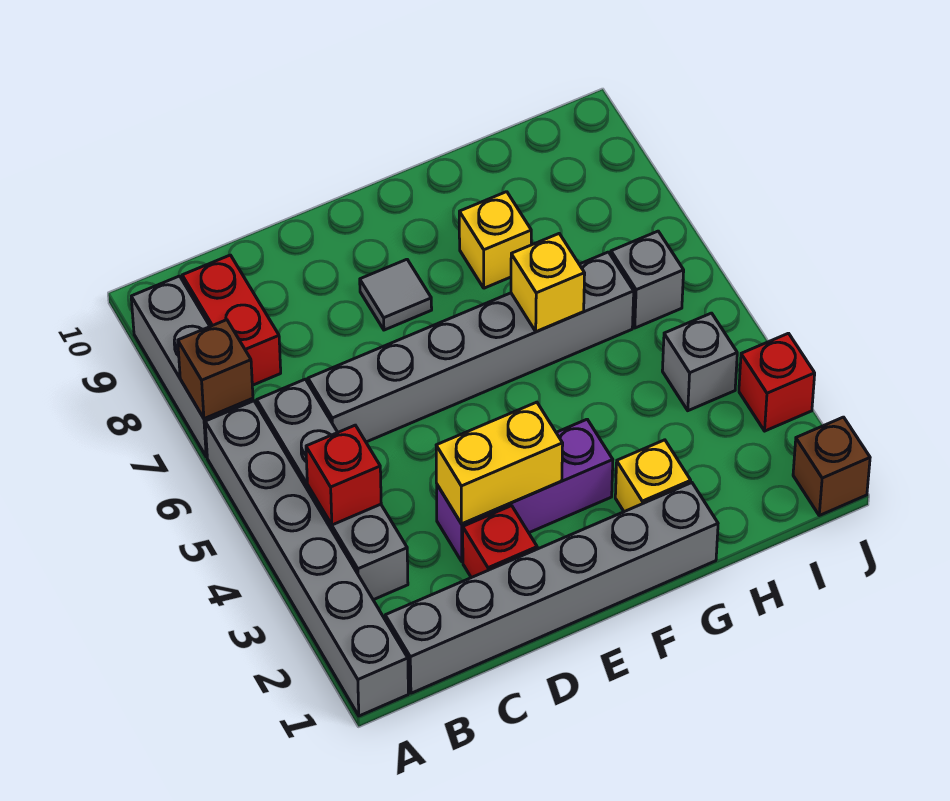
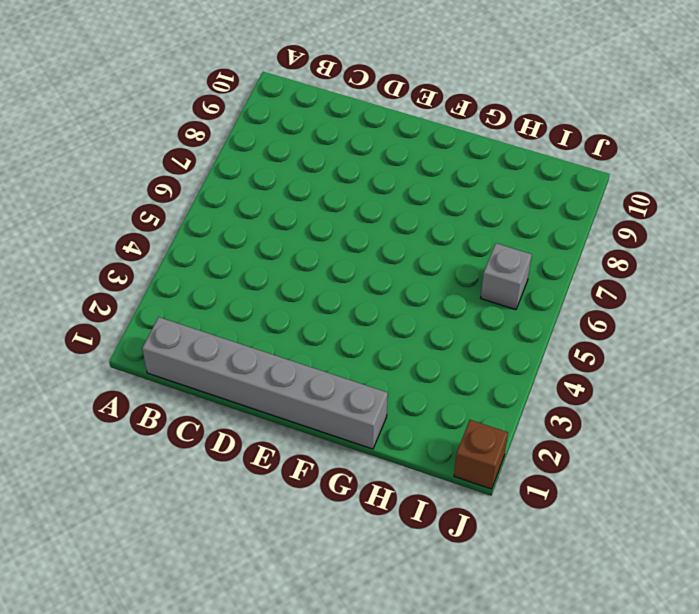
none -> grey 1x6 brick [205,401,408,716]
none -> grey 1x3 brick [131,276,253,457]
none -> grey 1x4 brick [257,379,408,600]

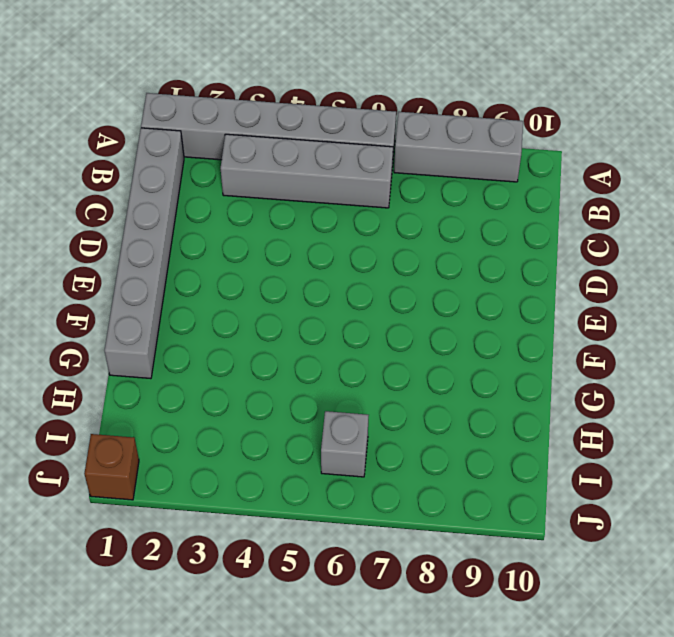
none -> red 1x2 brick [182,255,281,385]
none -> grey 1x6 brick [308,252,634,442]
none -> red 1x1 brick [463,506,537,578]

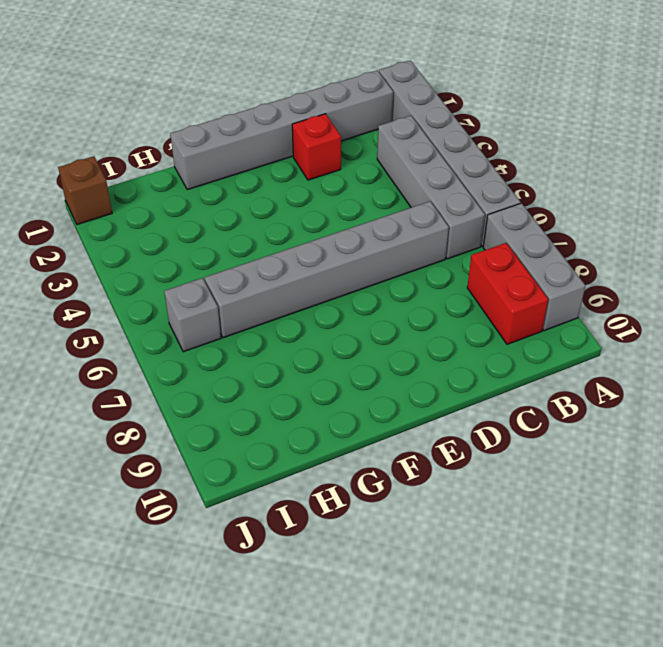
none -> purple 1x3 brick [437,419,613,561]
none -> grey 1x1 tile [360,259,432,330]
none -> yellow 1x1 brick [615,440,691,512]

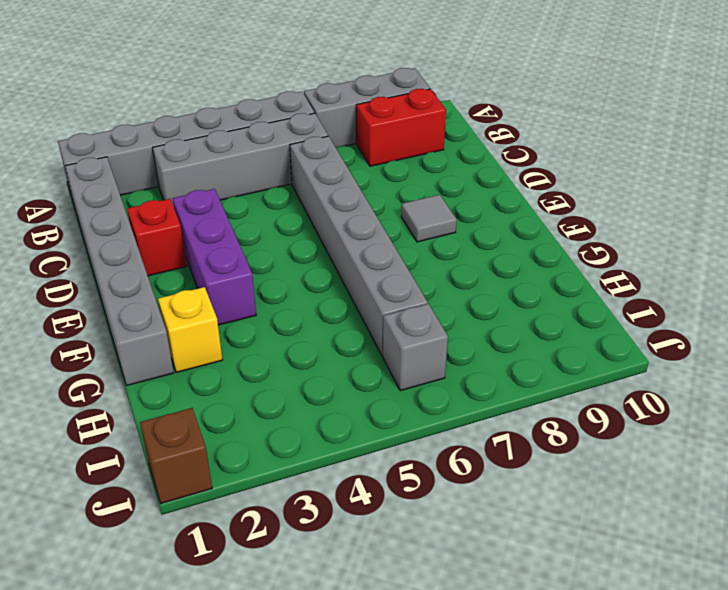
none -> yellow 1x1 brick [459,192,531,288]
none -> grey 1x1 brick [662,313,737,411]
none -> red 1x1 brick [739,333,815,431]

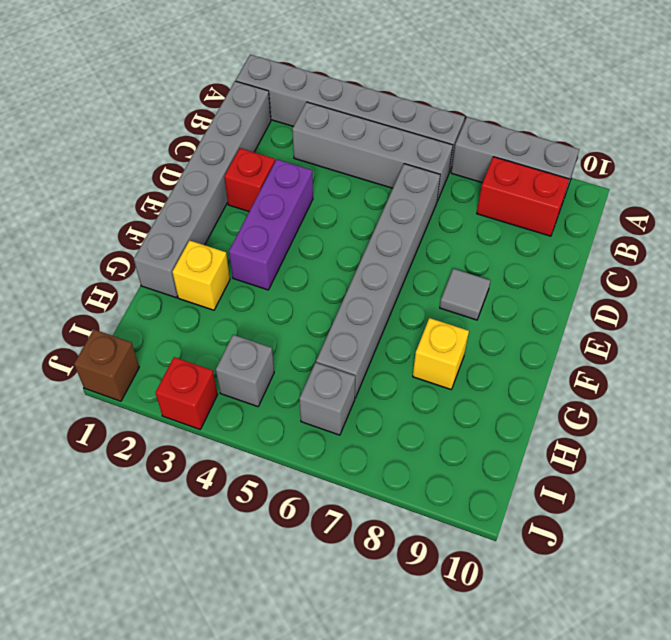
none -> brown 1x1 brick [178,320,253,419]
none -> red 1x1 brick [306,425,381,525]
none -> yellow 1x2 brick [436,402,563,524]

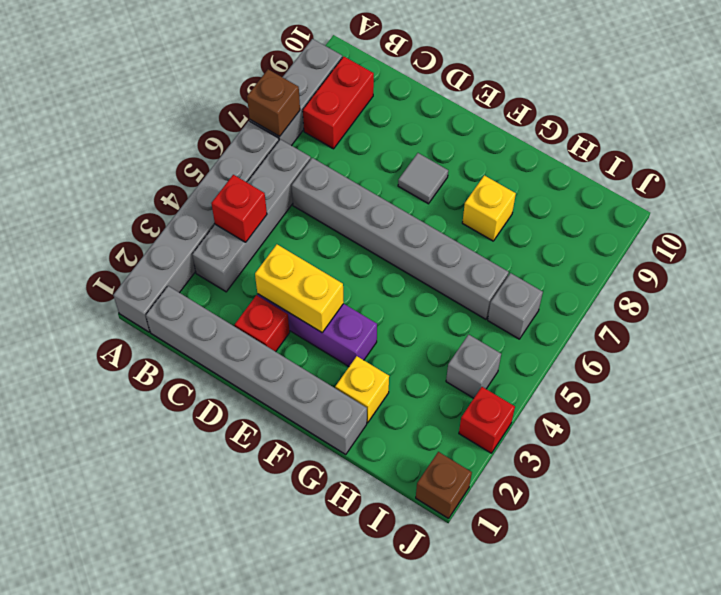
none -> yellow 1x1 brick [511,234,585,332]

